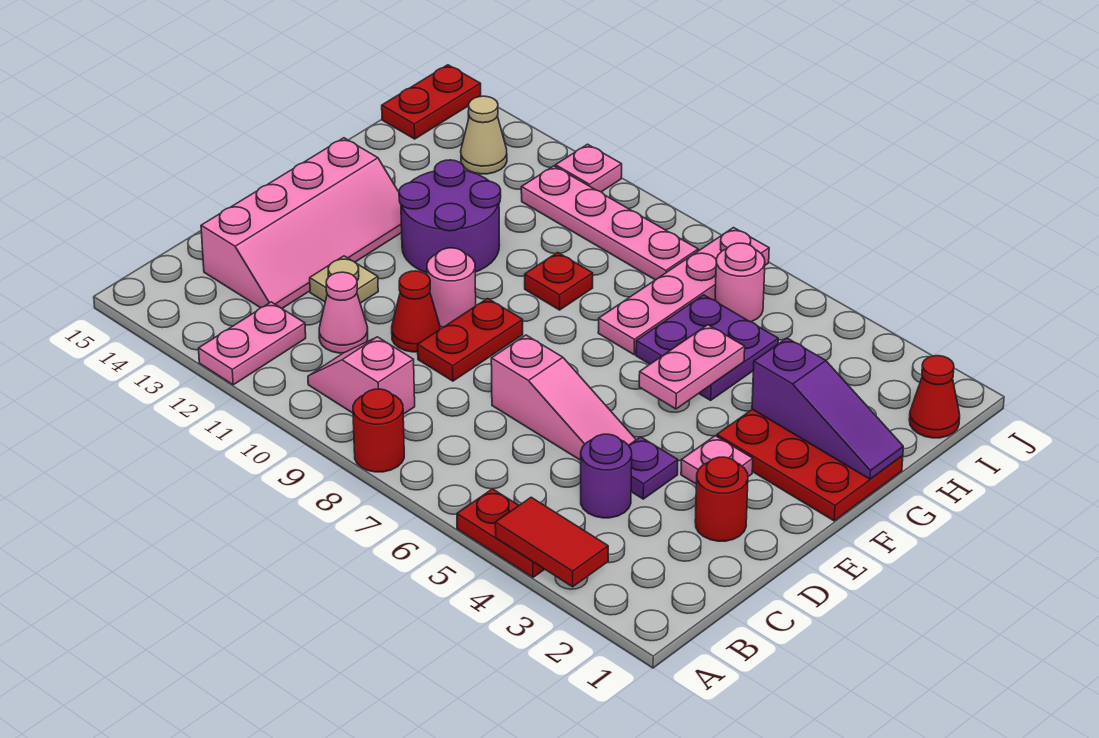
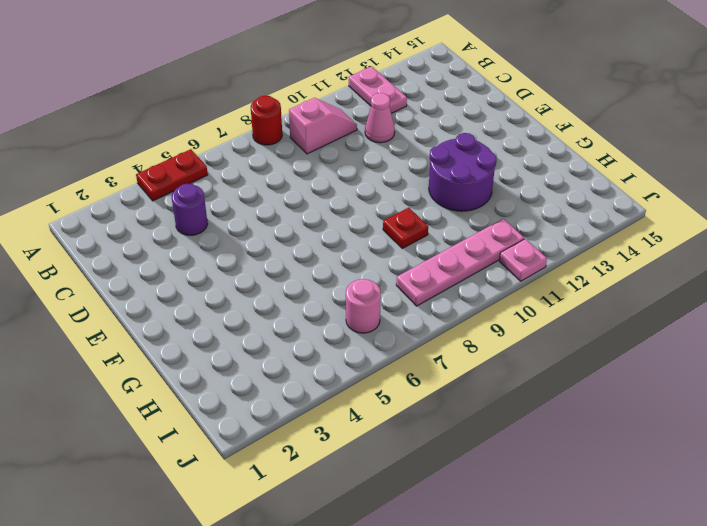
none -> pink 2x4 slope [201,138,402,308]
none -> red 1x1 round brick [695,457,748,541]
none -> purple 1x1 plate [629,437,678,499]

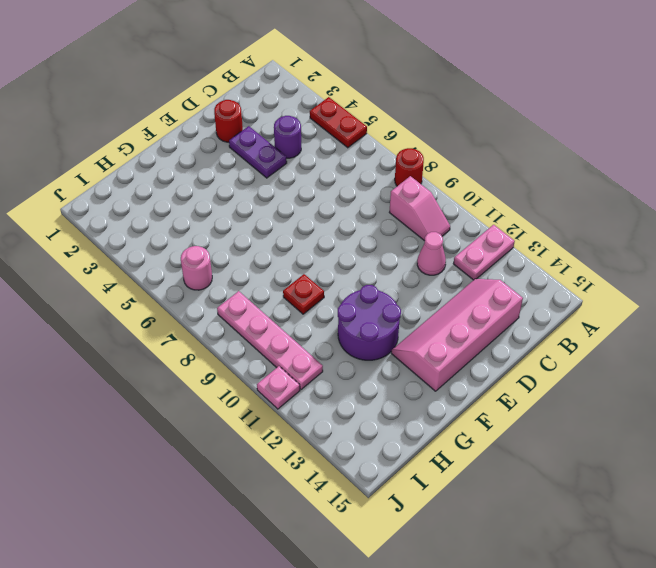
purple 1x2 plate [229,126,287,178] -> purple 1x1 plate [629,437,678,499]
none -> pink 1x3 slope [491,335,636,460]
none -> red 1x2 plate [418,298,523,381]
none -> red 1x1 cone [392,271,440,352]

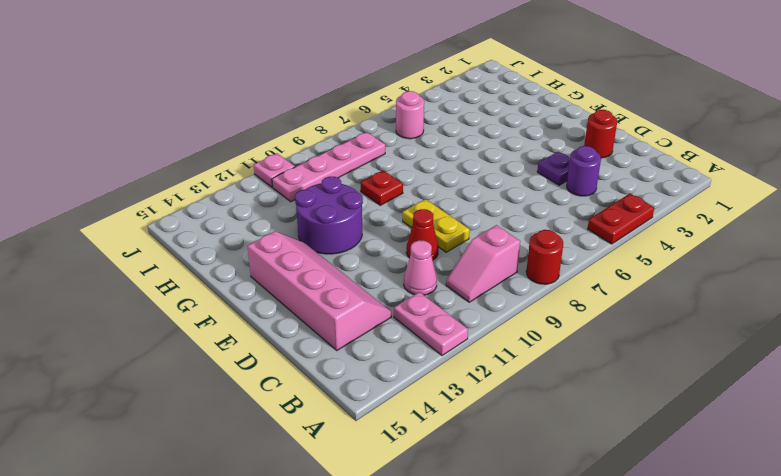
yellow 1x2 plate [403,199,470,252] -> red 1x2 plate [418,298,523,381]
none -> pink 1x3 slope [491,335,636,460]
none -> tan 1x1 plate [310,256,378,303]
none -> pink 1x1 plate [681,436,753,484]

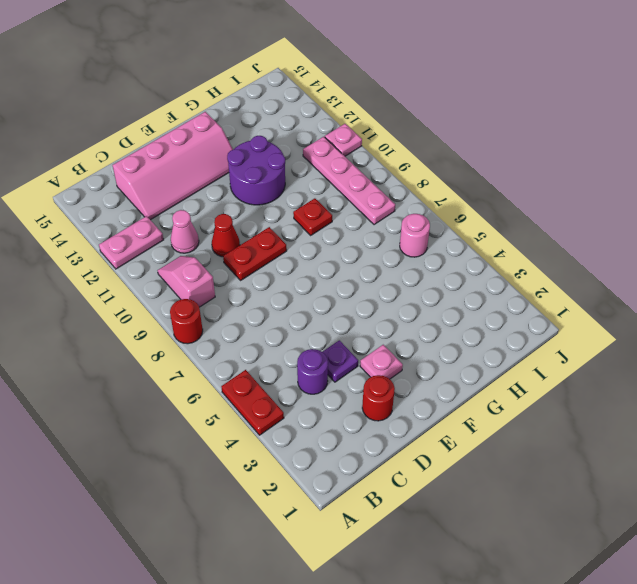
none -> pink 1x3 slope [491,335,636,460]
none -> tan 1x1 plate [310,256,378,303]
none -> pink 1x1 round brick [427,248,476,327]

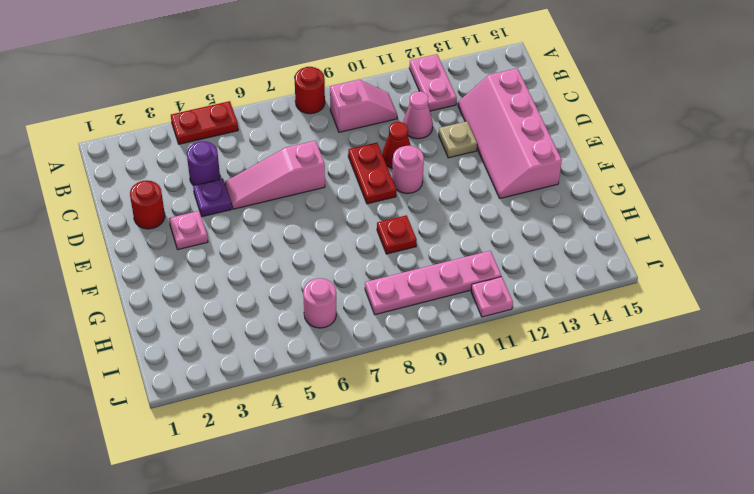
none -> red 2x3 plate [717,409,903,521]
none -> purple 2x2 round brick [399,160,501,273]
none -> purple 2x2 plate [636,295,778,400]

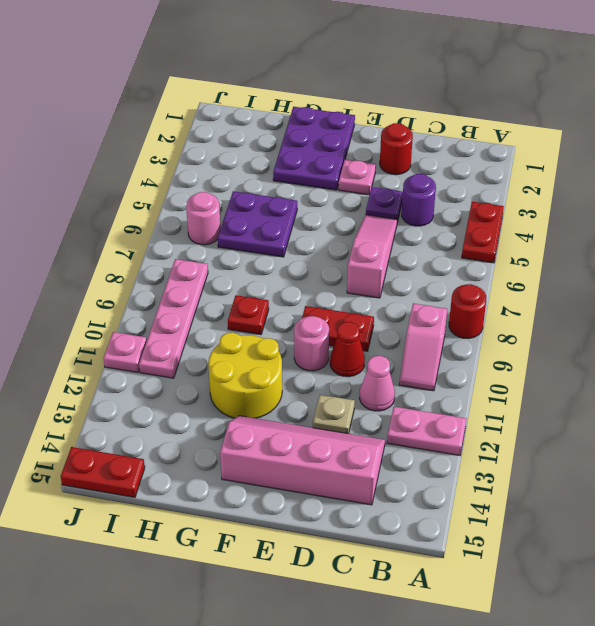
purple 2x3 plate [273,107,355,190] -> red 2x3 plate [717,409,903,521]
yellow 2x2 round brick [208,332,282,418] -> purple 2x2 round brick [399,160,501,273]
none -> pink 1x4 plate [598,228,769,355]
none -> red 1x1 cone [909,356,960,438]
none -> tan 1x1 cone [461,96,507,174]

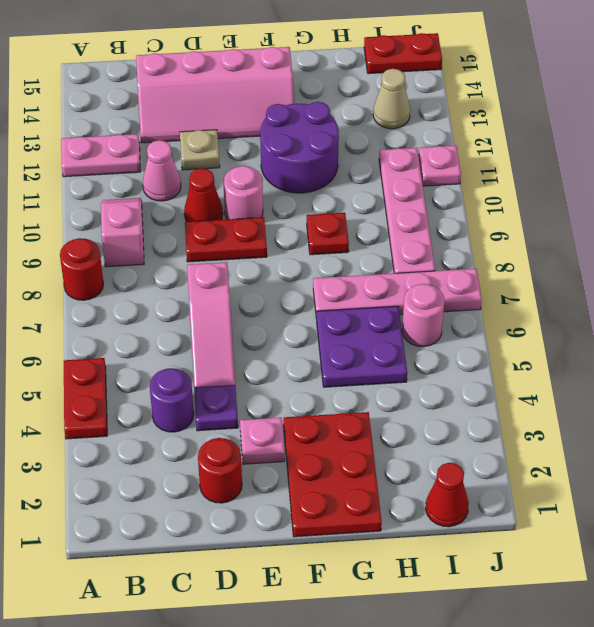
none -> red 1x2 tile [495,497,608,587]
none -> pink 1x2 plate [639,325,745,409]
none -> purple 1x3 slope [752,338,903,479]

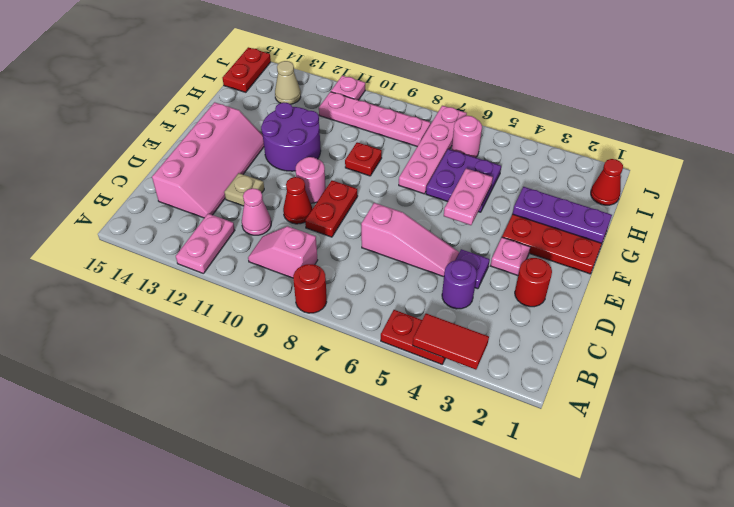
purple 1x3 plate [513,187,612,243] -> purple 1x3 slope [752,338,903,479]

